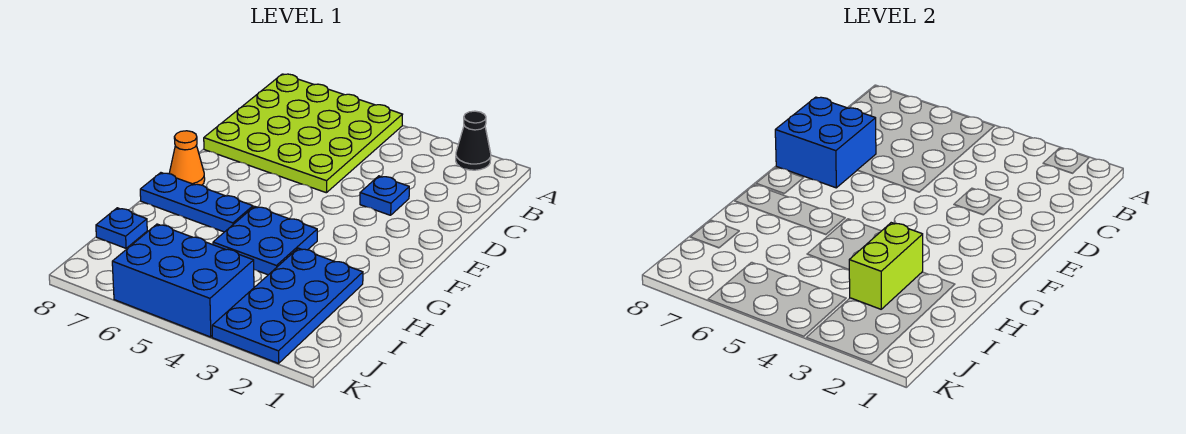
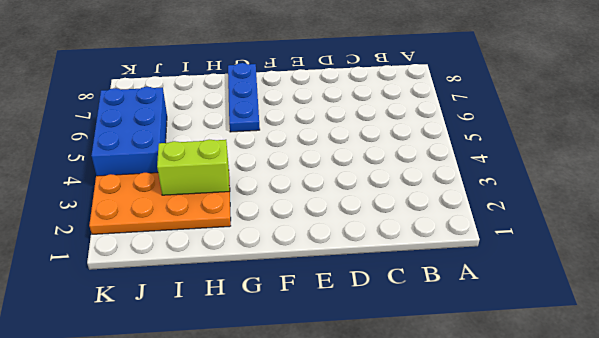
orange 2x4 plate [89,173,231,234] -> blue 2x4 plate [212,248,363,363]
none -> black 1x1 cone [456,111,491,170]
none -> lime 4x4 plate [204,74,403,193]

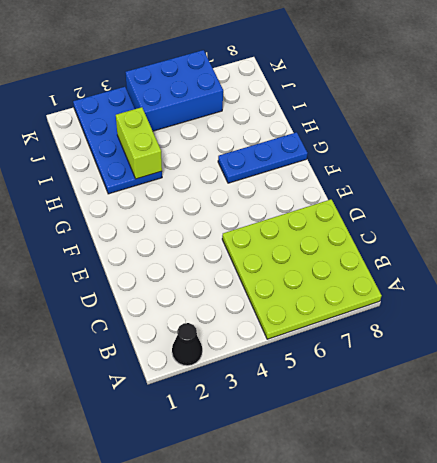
none -> blue 1x1 plate [360,176,409,215]
none -> orange 1x1 cone [169,131,205,185]

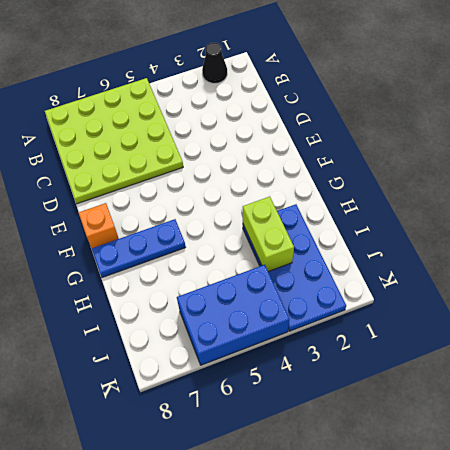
orange 1x1 brick [78,203,119,248] -> orange 1x1 cone [169,131,205,185]
none -> blue 1x1 plate [360,176,409,215]
none -> blue 2x2 plate [213,206,317,275]

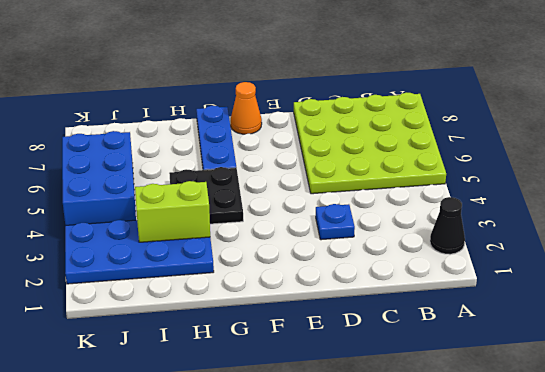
black 2x2 plate [169,167,243,224] -> blue 2x2 plate [213,206,317,275]
none -> blue 1x1 plate [96,208,147,248]
none -> blue 2x2 brick [775,97,876,188]

